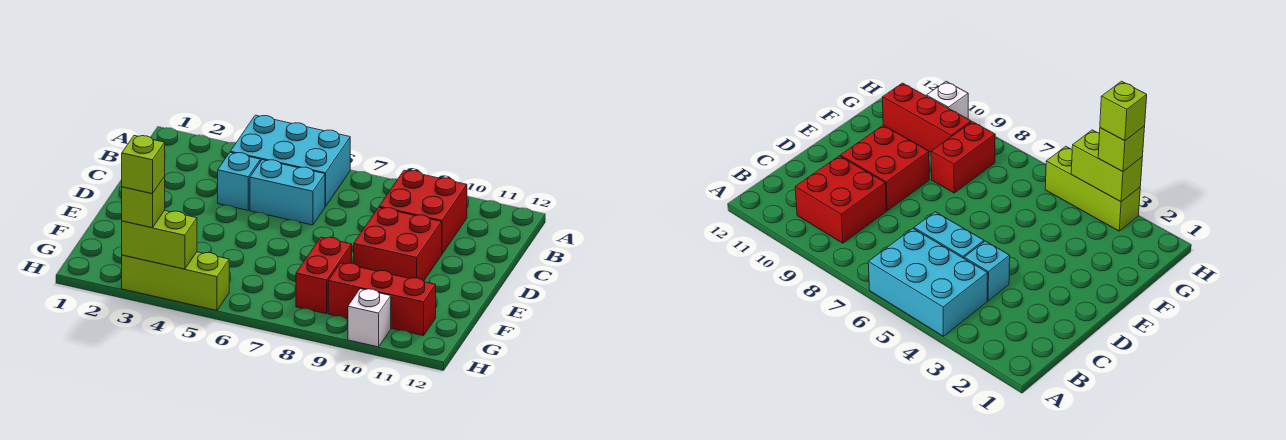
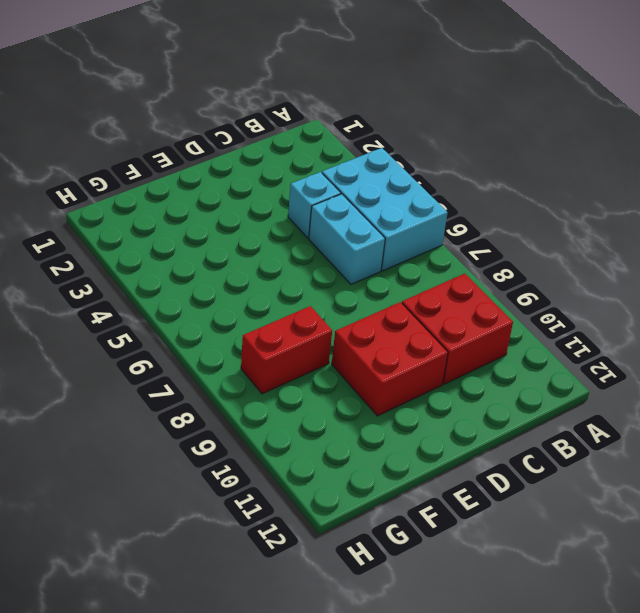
none -> red 1x3 brick [328,263,436,336]
none -> lime 1x3 brick [122,252,229,310]
none -> white 1x1 brick [348,289,391,347]

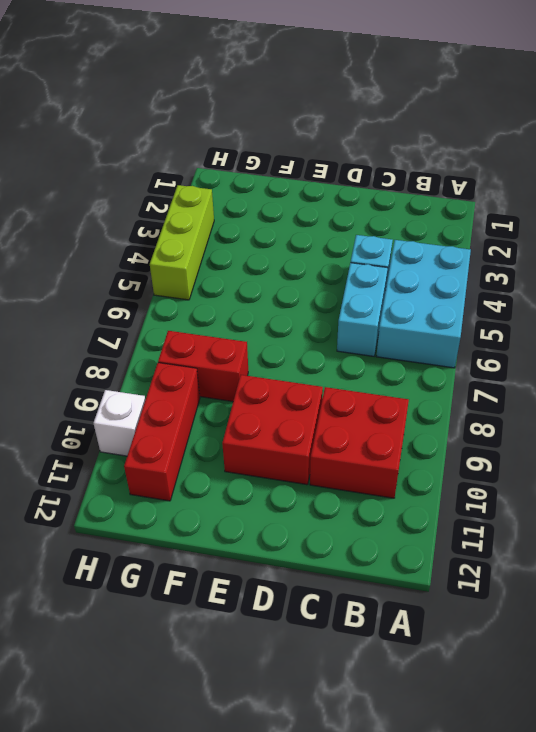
none -> lime 1x2 brick [122,210,197,269]
none -> lime 1x1 brick [122,177,165,228]
none -> lime 1x1 brick [122,135,165,194]

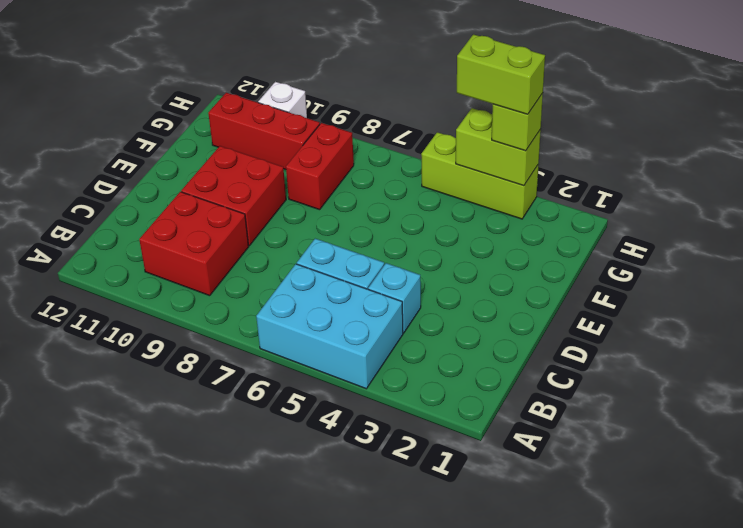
lime 1x2 brick [457,34,545,114] -> lime 1x1 brick [122,135,165,194]

